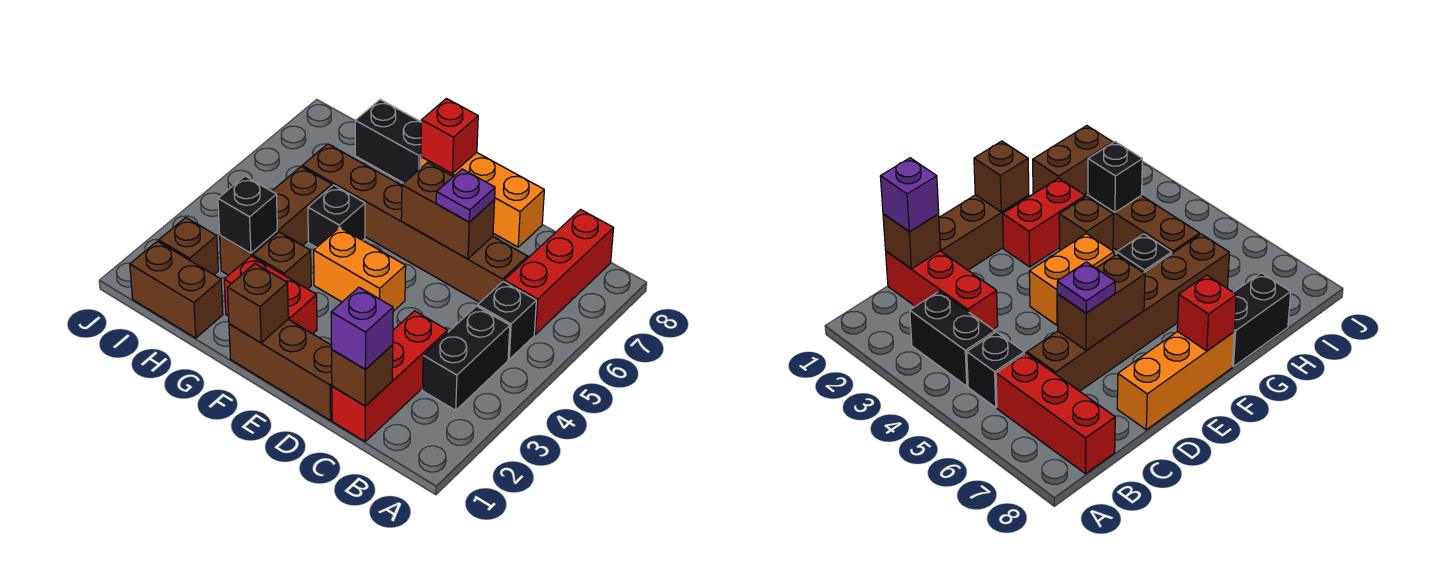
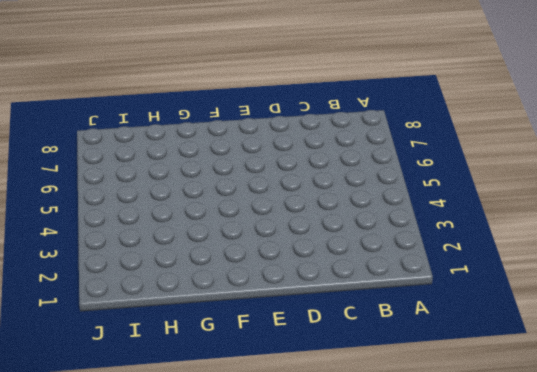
none -> black 1x2 brick [422,306,510,410]
none -> black 1x1 brick [478,282,536,359]
none -> red 1x3 brick [504,209,614,334]

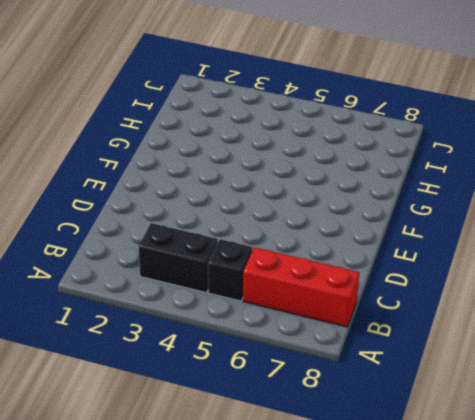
none -> red 1x3 brick [332,311,448,441]
none -> brown 1x6 brick [302,144,528,302]
none -> brown 1x3 brick [229,319,332,420]

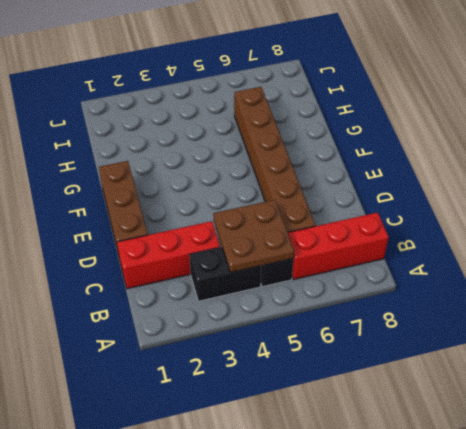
brown 2x2 plate [213,200,294,273] -> none
none -> orange 1x3 brick [421,153,544,247]
none -> orange 1x2 brick [314,227,406,311]
none -> red 1x2 brick [224,256,317,334]

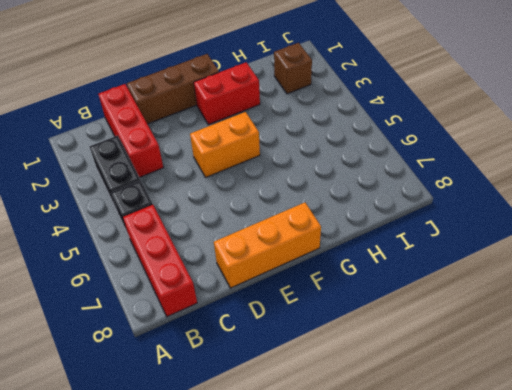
none -> brown 1x6 brick [302,144,528,302]
none -> brown 1x1 brick [253,232,311,289]
none -> black 1x1 brick [308,185,365,247]

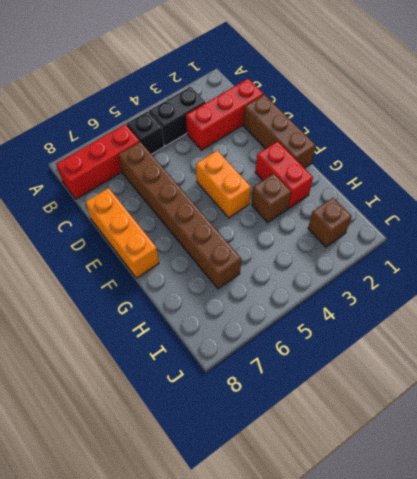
none -> black 1x1 brick [308,185,365,247]
none -> black 1x2 brick [355,100,421,183]
none -> brown 1x2 brick [130,241,223,338]

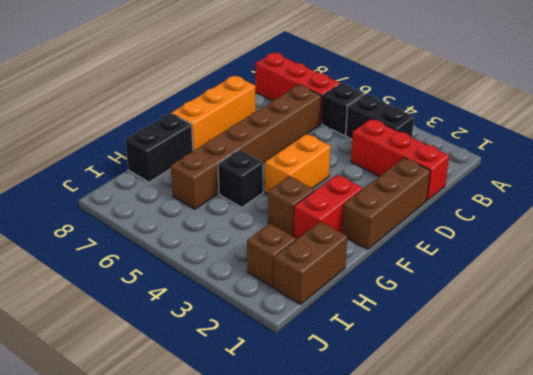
none -> brown 1x3 brick [220,167,332,275]
none -> brown 1x1 brick [332,345,393,406]
none -> brown 1x2 brick [401,163,495,259]

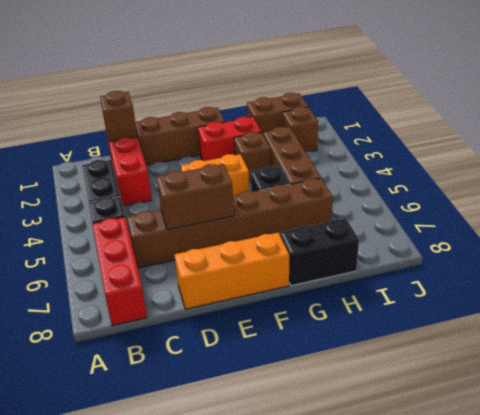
none -> brown 1x1 brick [227,264,288,343]
none -> red 1x1 brick [421,98,478,173]
none -> black 1x1 brick [218,176,277,253]

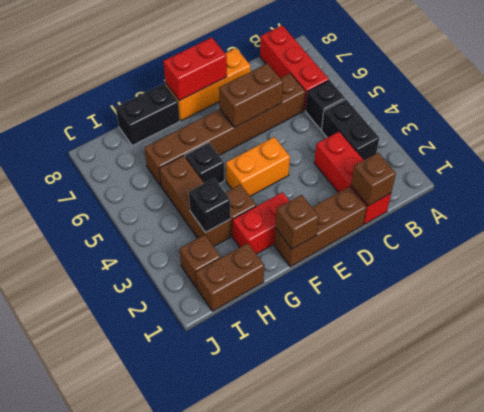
red 1x2 brick [163,37,227,101] -> red 1x1 brick [421,98,478,173]
none -> purple 1x1 brick [331,287,393,369]
none -> purple 1x1 plate [436,169,495,222]

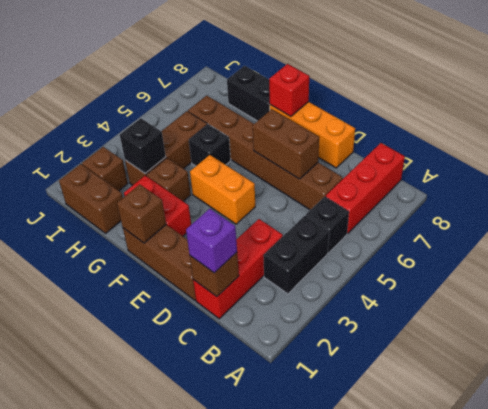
none -> purple 1x1 plate [436,169,495,222]

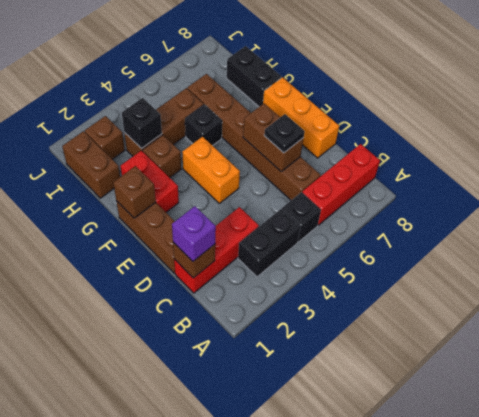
black 1x1 plate [264,114,305,153] -> purple 1x1 plate [436,169,495,222]
none -> red 1x1 brick [421,98,478,173]

